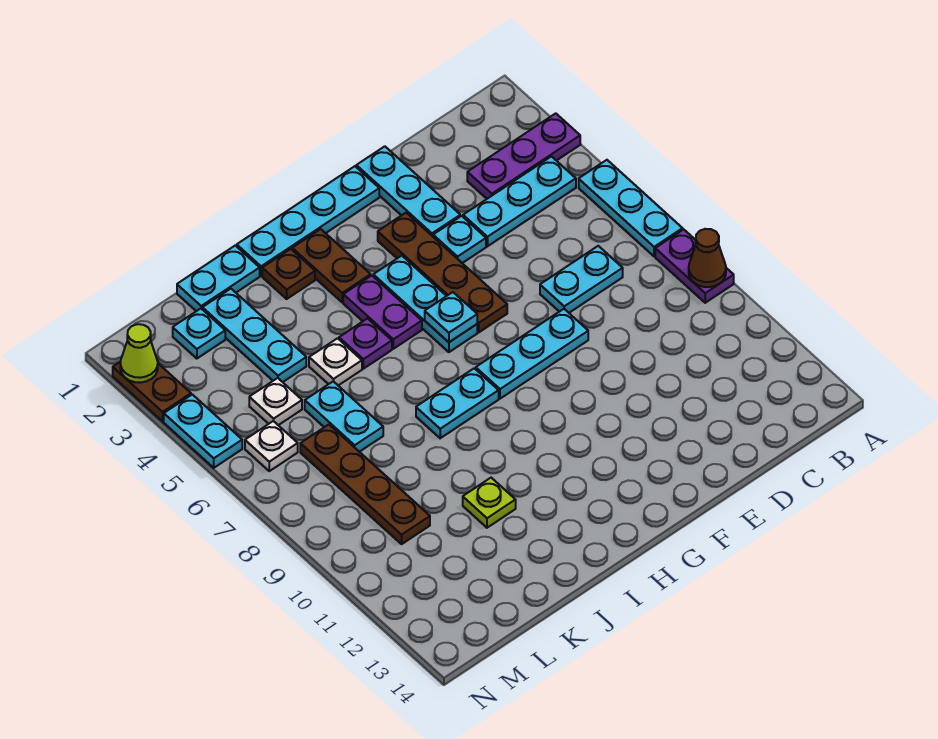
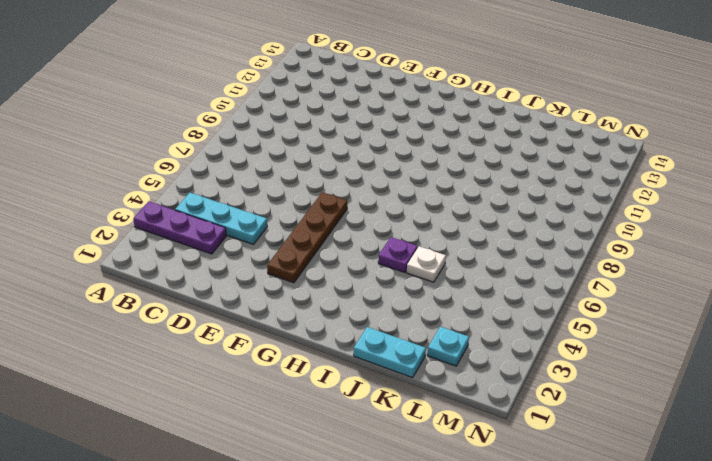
none -> cyan 1x3 plate [579,160,683,256]
none -> purple 1x2 plate [655,229,734,303]
none -> cyan 1x2 plate [540,246,623,313]
none -> cyan 1x3 plate [356,146,460,236]

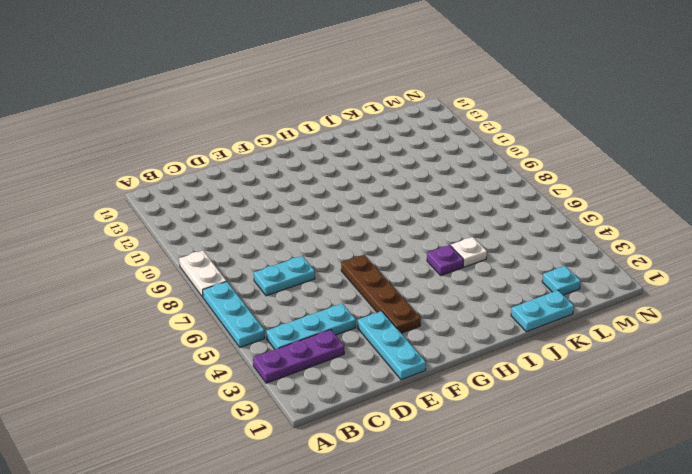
white 1x2 plate [179,251,227,297] -> purple 1x2 plate [655,229,734,303]
none -> cyan 1x1 plate [433,216,486,263]
none -> cyan 1x3 plate [476,309,588,399]
none -> cyan 1x4 plate [237,166,379,276]
none -> cyan 1x3 plate [373,256,477,352]

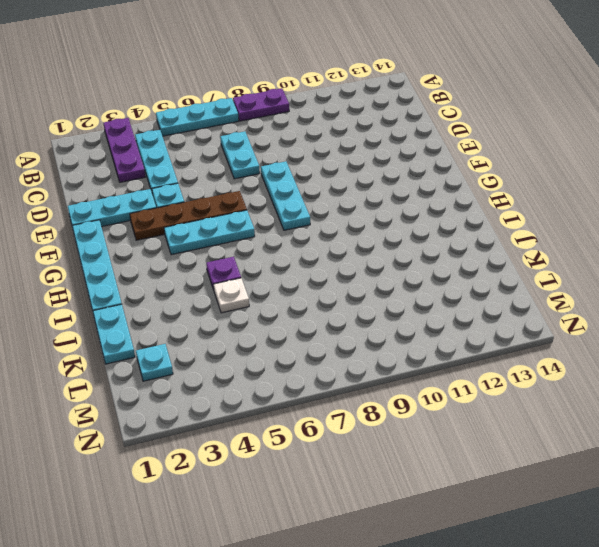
none -> brown 1x2 plate [292,229,371,302]
none -> purple 1x2 plate [343,276,422,349]
none -> cyan 1x2 plate [416,368,499,438]
none -> brown 1x1 plate [262,249,315,299]

